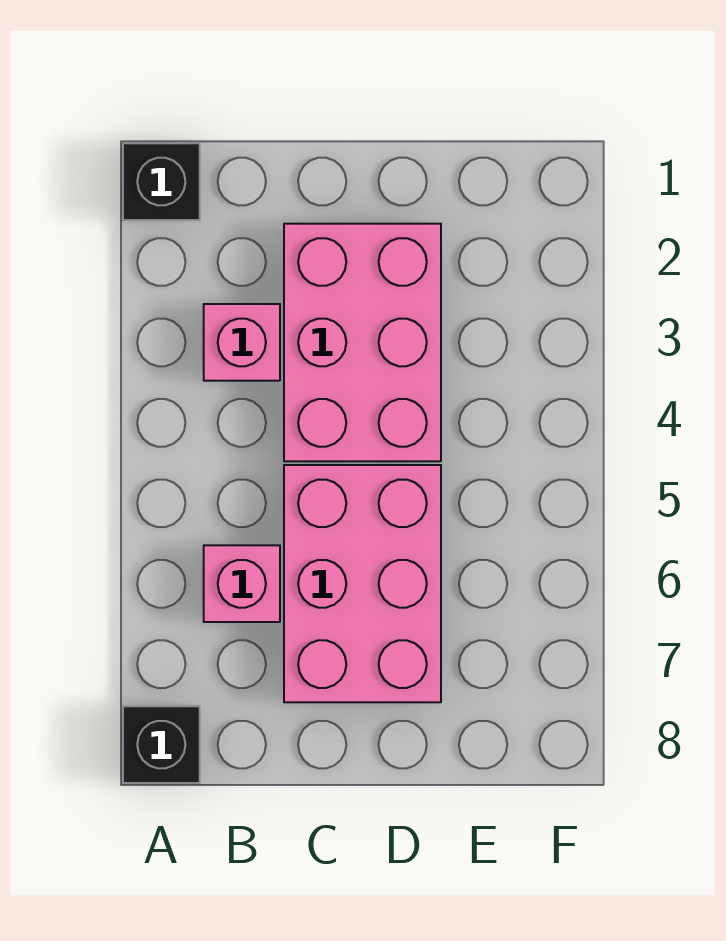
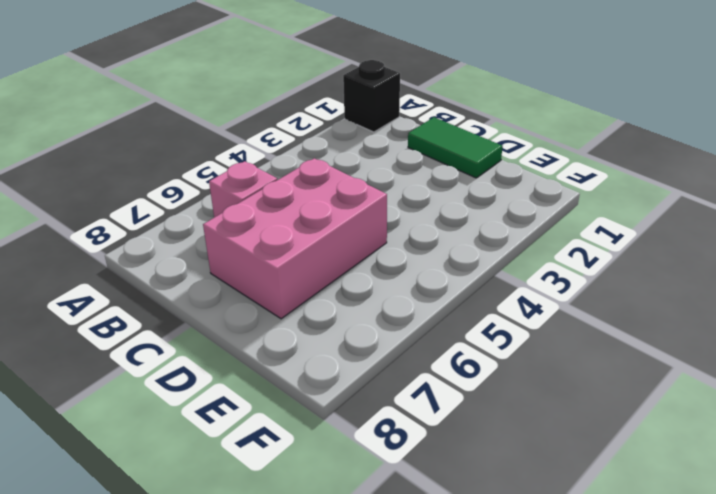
green 1x2 tile [408,117,503,178] -> none
none -> black 1x1 brick [123,706,200,783]
none -> pink 1x1 brick [204,304,280,381]

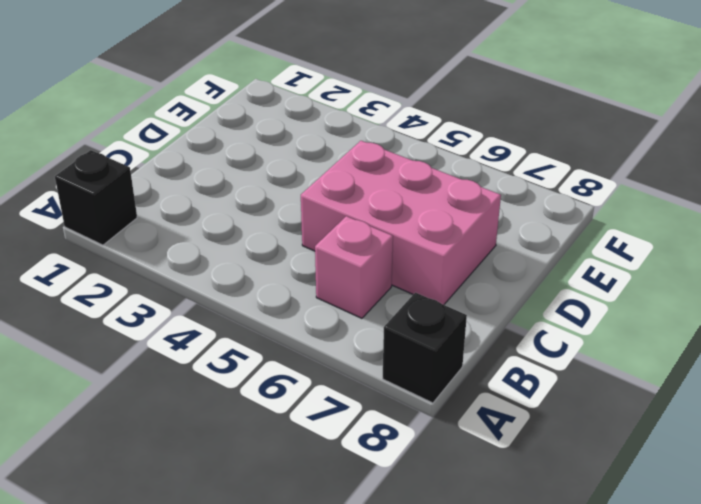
none -> pink 1x1 brick [204,304,280,381]
none -> pink 2x3 brick [284,224,441,461]

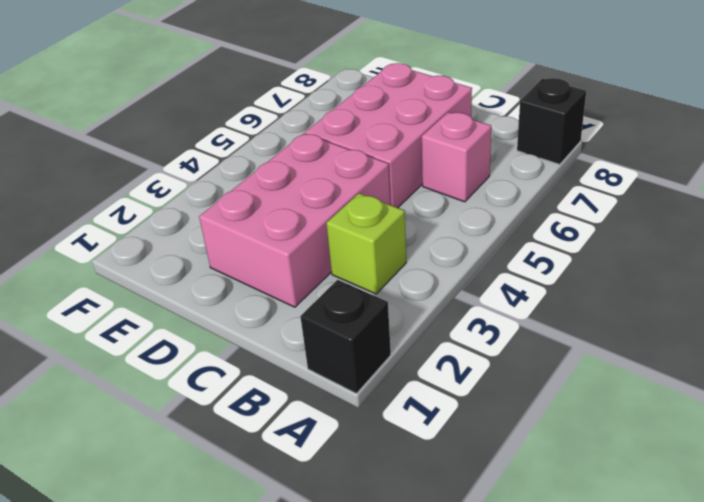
lime 1x1 brick [326,193,406,294] -> pink 1x1 brick [204,304,280,381]

